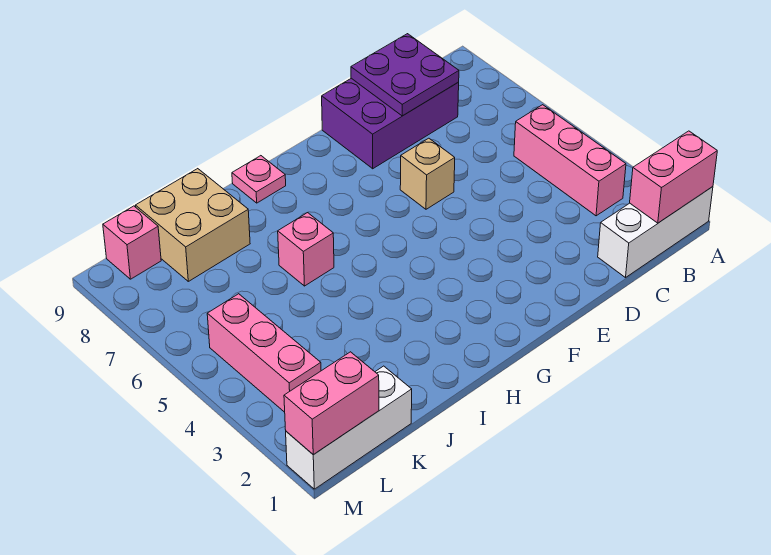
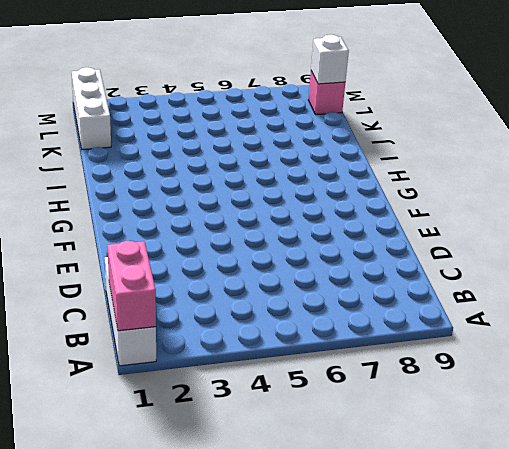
white 1x1 brick [311,35,349,84] -> none
none -> pink 1x3 brick [514,105,626,216]
none -> purple 2x3 brick [322,78,459,169]
none -> tan 1x1 brick [400,138,455,209]

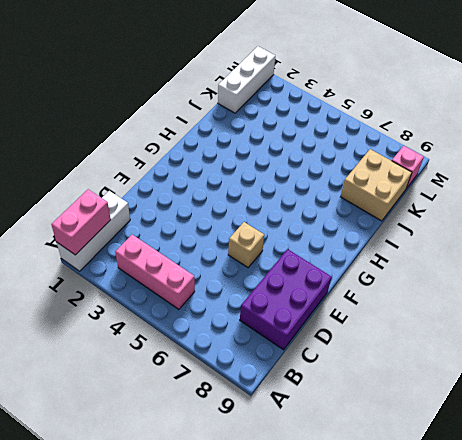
none -> pink 1x1 plate [232,156,286,203]
none -> pink 1x1 brick [278,213,334,286]
none -> pink 1x3 brick [207,294,321,412]

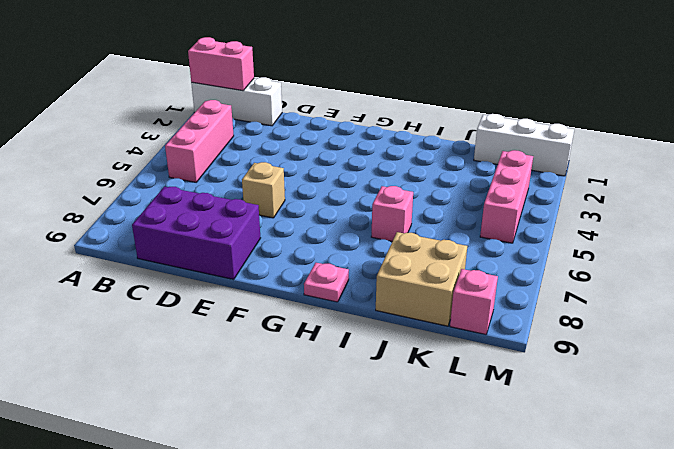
none -> purple 2x2 plate [351,34,459,116]
none -> pink 1x2 brick [284,352,379,455]

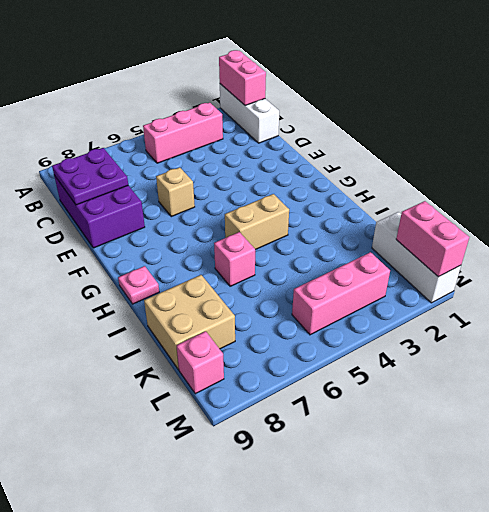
tan 1x2 brick [225,194,289,250] -> none

